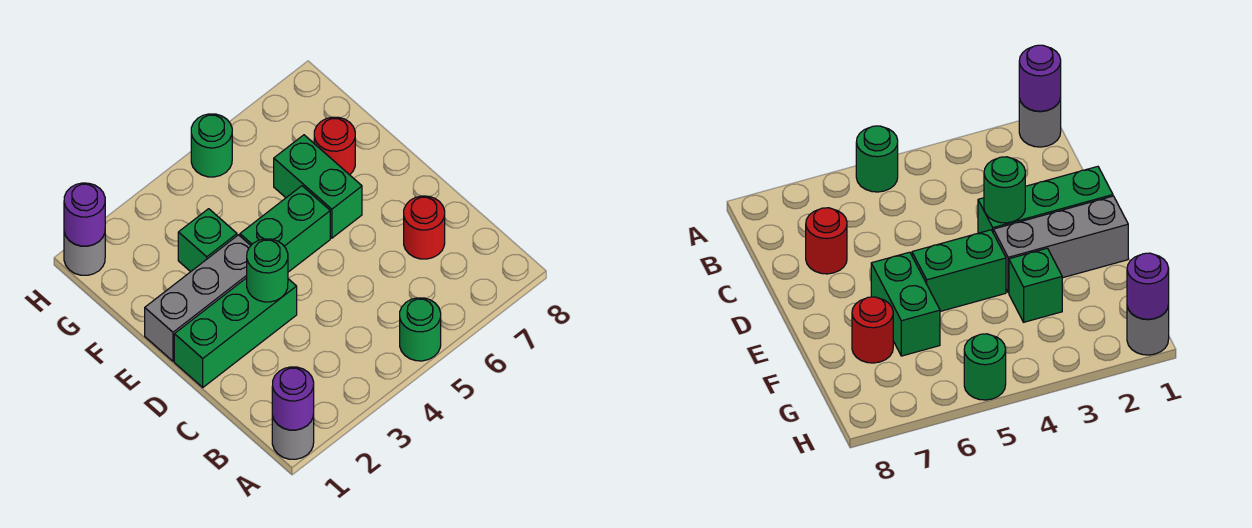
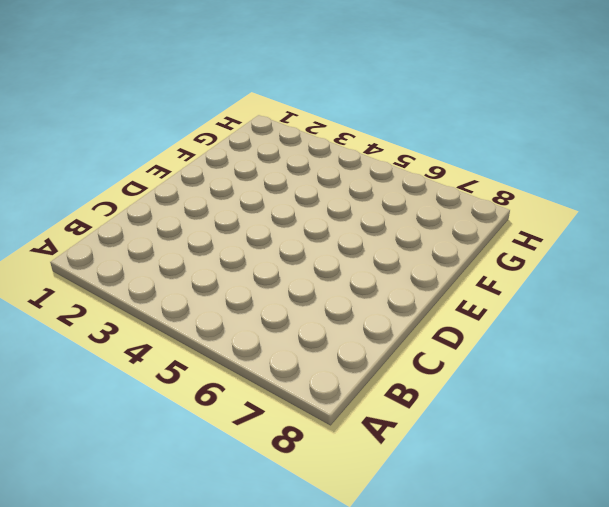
none -> grey 1x1 round brick [272,415,314,459]
none -> green 1x1 round brick [400,298,441,361]
none -> red 1x1 round brick [404,196,445,259]

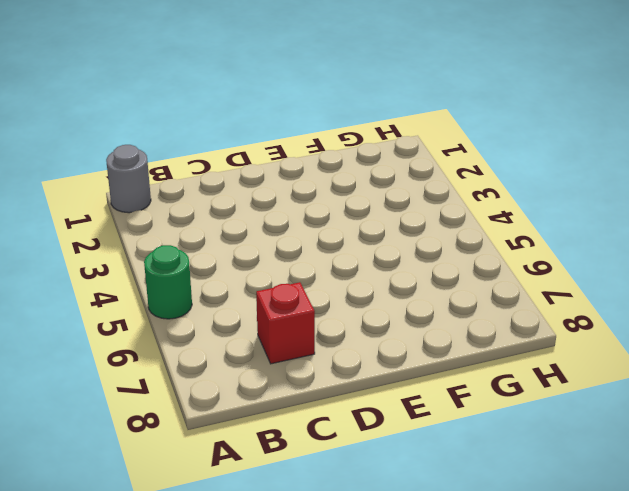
red 1x1 brick [256,282,315,364] -> red 1x1 round brick [404,196,445,259]
none -> green 1x3 brick [174,278,297,387]
none -> grey 1x3 brick [145,235,251,361]
none -> green 1x2 brick [240,186,330,272]

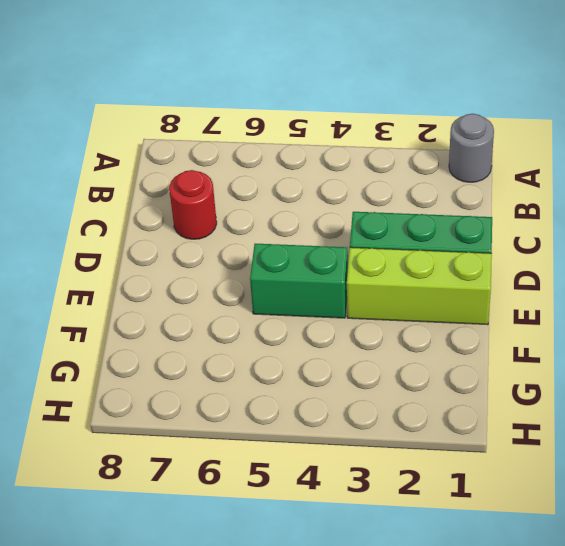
lime 1x3 brick [347,247,492,325] -> grey 1x3 brick [145,235,251,361]
none -> green 1x1 round brick [400,298,441,361]
none -> green 1x2 brick [274,135,362,238]
none -> green 1x1 brick [178,209,237,272]

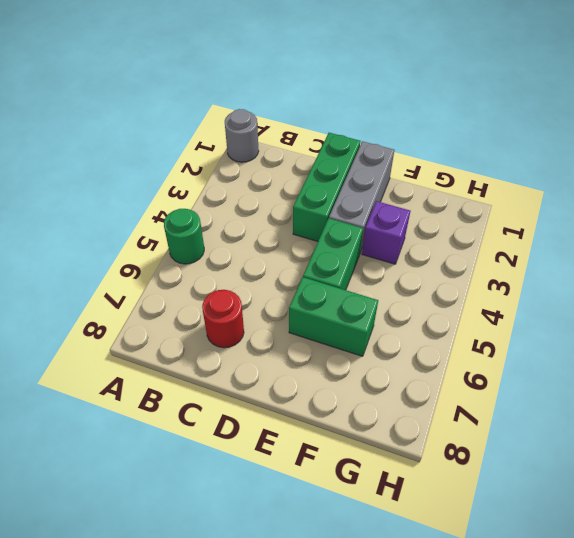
purple 1x1 brick [362,201,410,264] -> green 1x1 brick [178,209,237,272]
none -> red 1x1 round brick [314,117,355,175]
none -> grey 1x1 round brick [64,233,105,275]
none -> green 1x1 round brick [191,114,232,177]

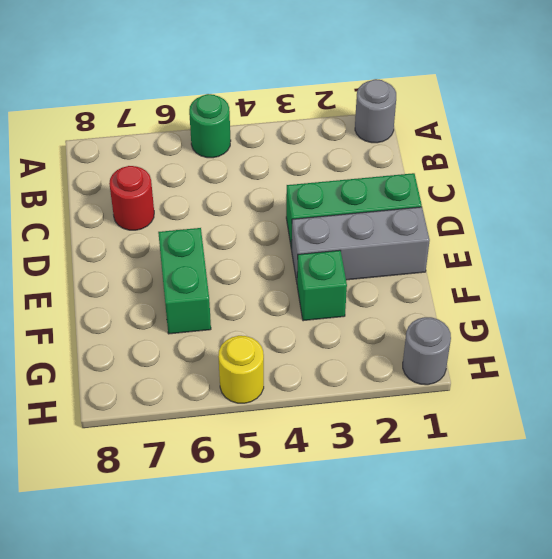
yellow 1x1 round brick [218,336,264,403] -> green 1x1 round brick [191,114,232,177]
none -> green 1x2 brick [240,186,330,272]
none -> red 1x1 round brick [314,117,355,175]
none -> purple 1x1 round brick [272,367,314,430]

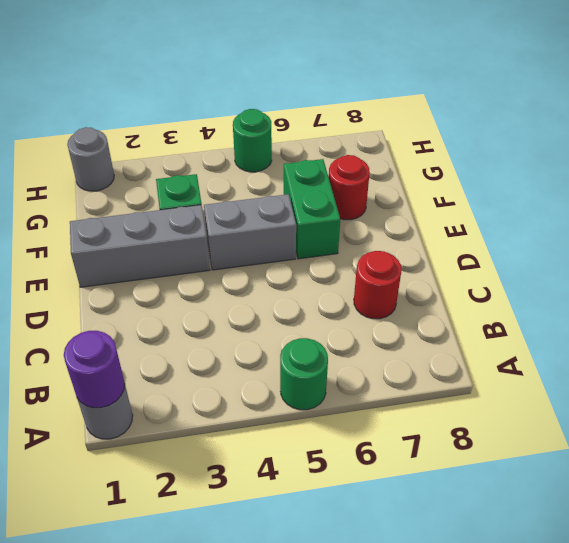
grey 1x2 brick [204,194,296,270] -> green 1x2 brick [240,186,330,272]
none -> green 1x3 brick [174,278,297,387]
none -> green 1x1 round brick [247,239,288,302]
none -> purple 1x1 round brick [64,183,105,246]

